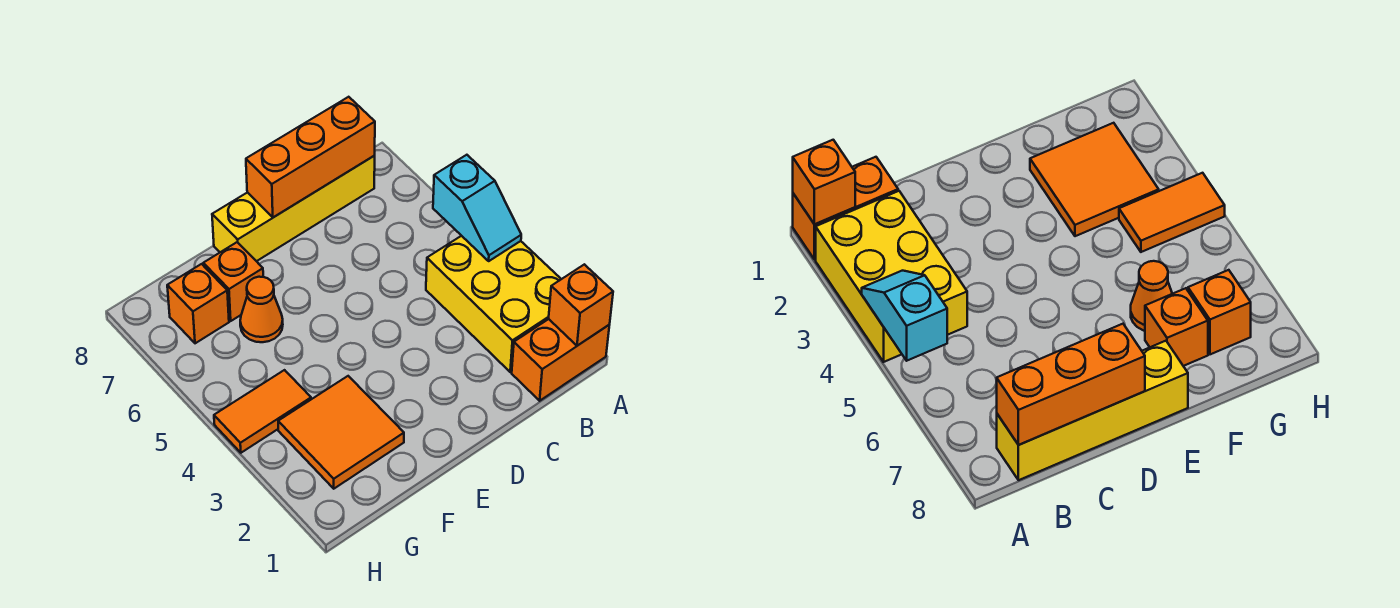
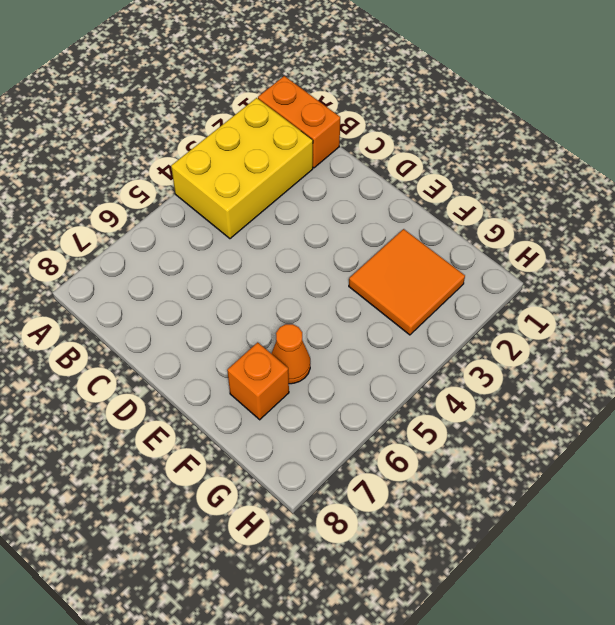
none -> yellow 1x4 brick [212,156,375,261]
none -> orange 1x2 tile [214,370,311,453]

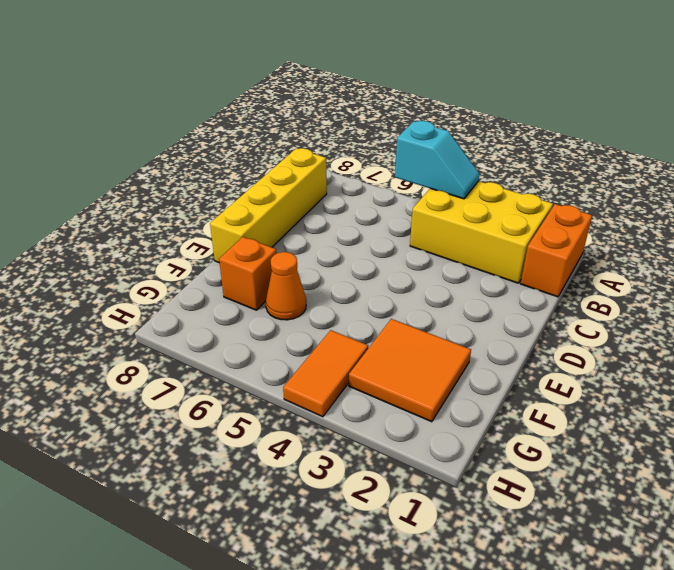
none -> orange 1x1 brick [167,264,229,343]
none -> orange 1x1 brick [549,264,613,346]

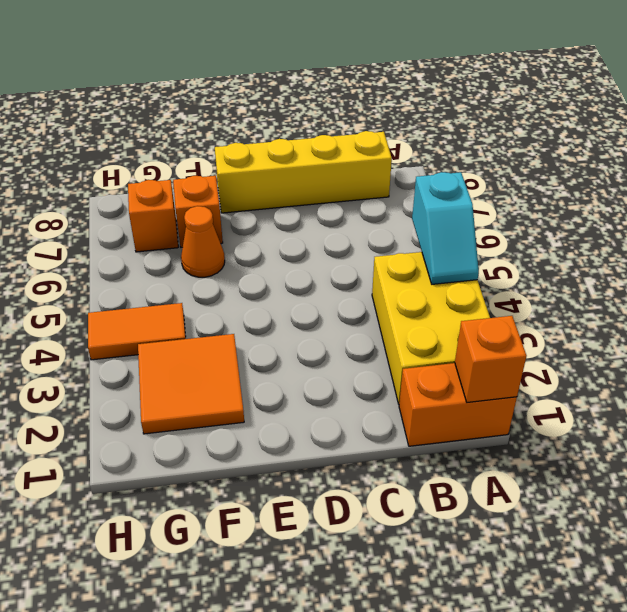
none -> orange 1x3 brick [246,97,375,217]

